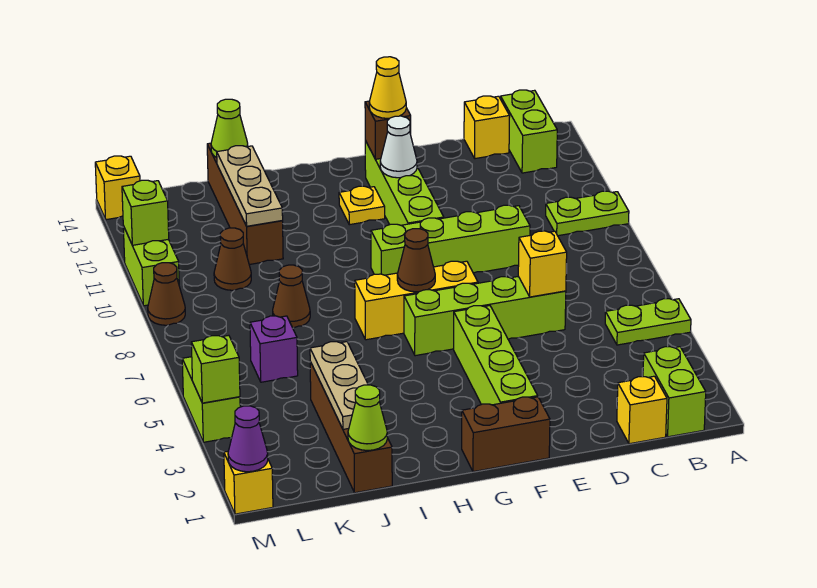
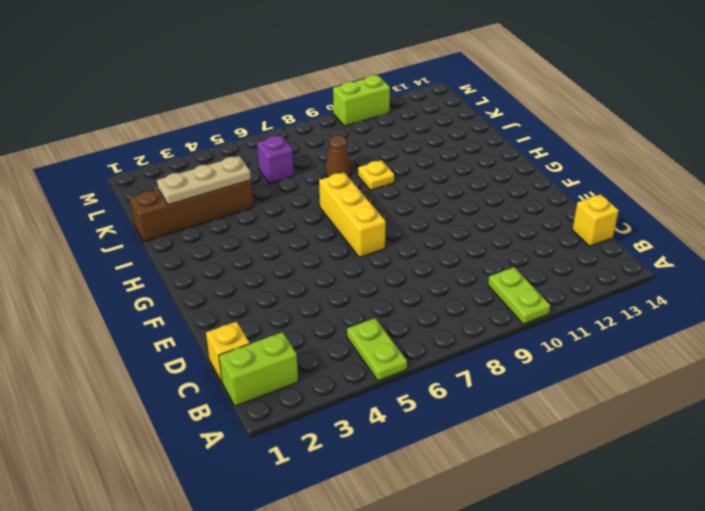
yellow 1x1 plate [358,160,394,190] -> yellow 1x1 plate moved to [339,186,385,225]
none -> lime 1x2 brick [501,90,557,173]
none -> lime 1x4 brick [404,276,566,356]
none -> lime 1x4 brick [371,205,530,275]
none -> brown 1x2 brick [462,397,550,472]

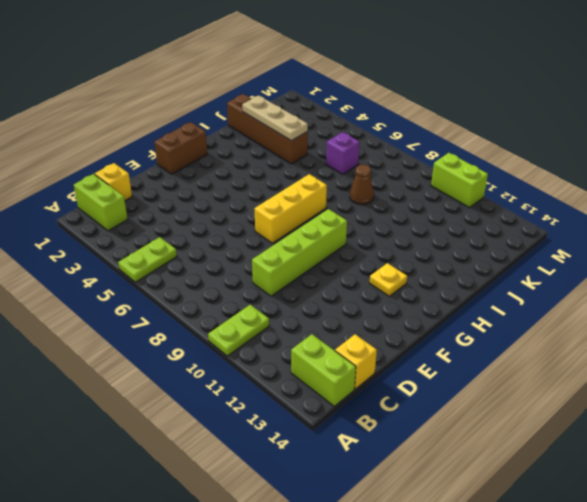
none -> lime 1x4 brick [404,276,566,356]
none -> lime 1x4 brick [454,306,538,405]
none -> lime 1x4 brick [365,141,444,225]
none -> brown 1x4 brick [207,143,283,265]

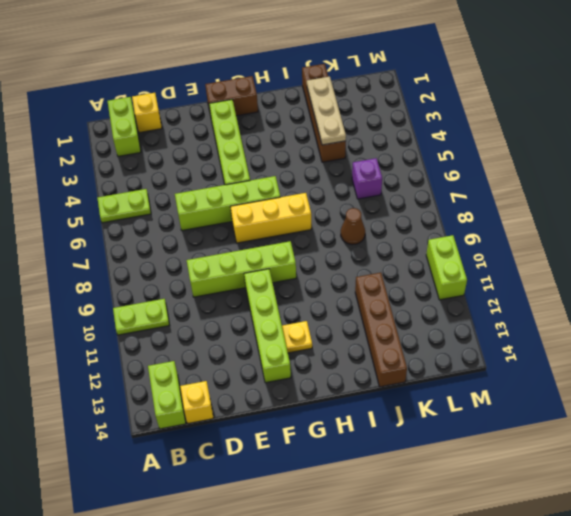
none -> brown 1x1 cone [214,228,251,290]
none -> yellow 1x1 brick [224,451,273,514]
none -> lime 1x2 brick [182,357,240,442]
none -> brown 1x1 cone [148,263,185,325]

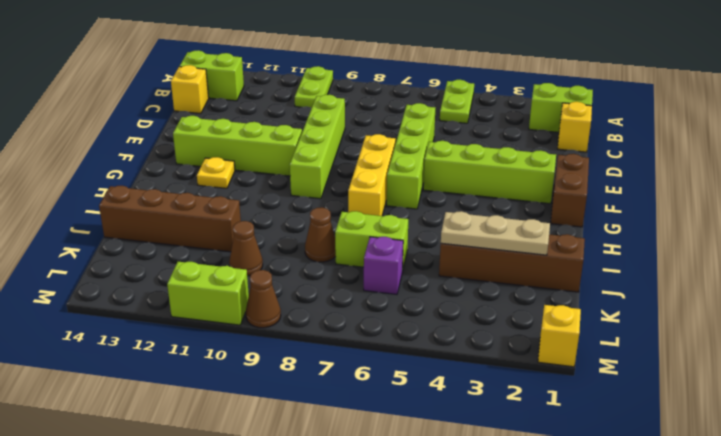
lime 1x2 brick [335,211,408,271] -> lime 1x2 brick moved to [182,357,240,442]
none -> yellow 1x1 brick [95,156,140,220]
none -> yellow 1x1 brick [518,231,567,297]
none -> white 1x1 cone [380,116,417,178]
none -> brown 1x1 brick [365,101,411,159]

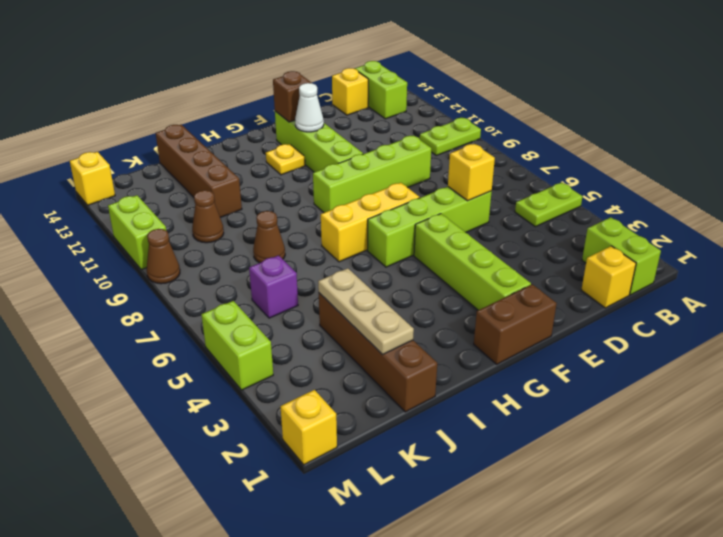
none -> brown 1x1 cone [397,229,435,292]
none -> lime 1x1 cone [348,385,387,450]
none -> tan 1x3 plate [217,146,283,226]
none -> lime 1x1 cone [211,99,248,158]

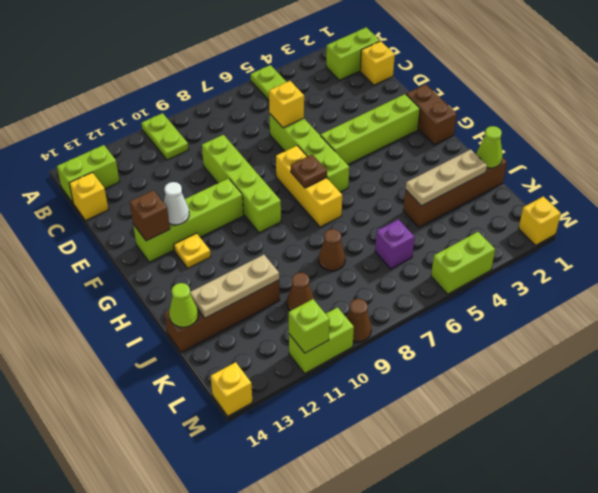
brown 1x1 plate [291,155,327,188] -> brown 1x1 cone [397,229,435,292]
none -> purple 1x1 cone [228,406,268,472]
none -> lime 1x1 brick [191,335,240,403]
none -> yellow 1x1 cone [369,57,406,118]

